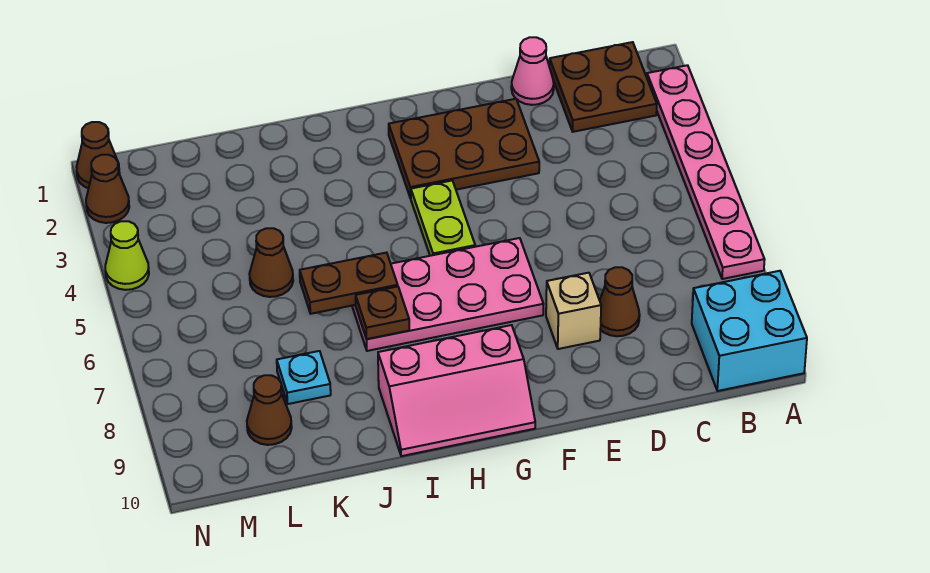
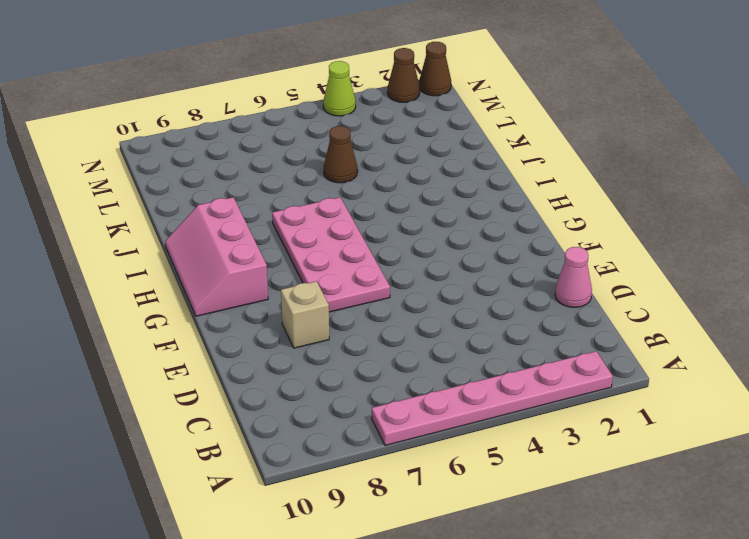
none -> cyan 2x2 brick [692,271,807,391]
none -> brown 2x2 plate [549,42,657,132]
none -> brown 1x1 cone [600,267,640,336]

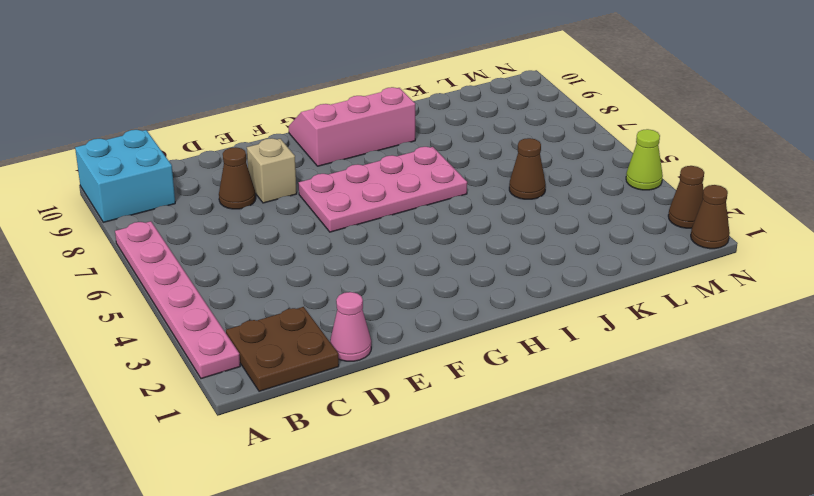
none -> brown 2x3 plate [389,99,539,198]
none -> lime 1x2 plate [411,181,475,256]
none -> cyan 1x1 plate [277,351,331,404]

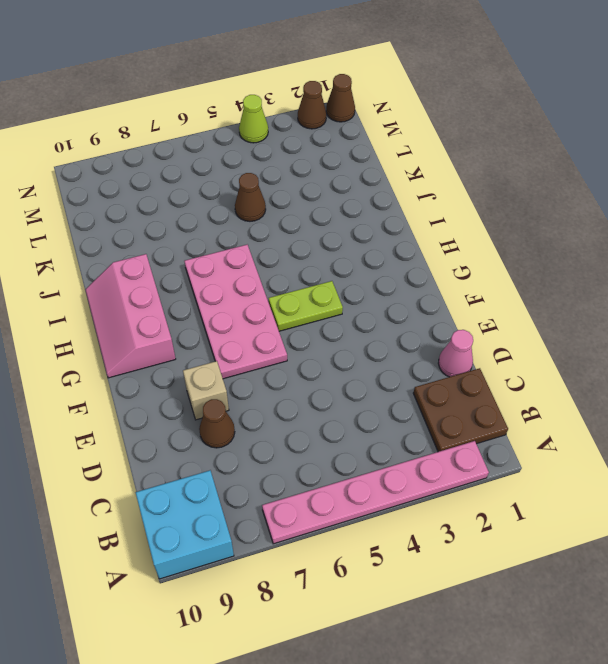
none -> brown 2x3 plate [389,99,539,198]
none -> cyan 1x1 plate [277,351,331,404]
none -> brown 1x1 cone [247,375,292,445]

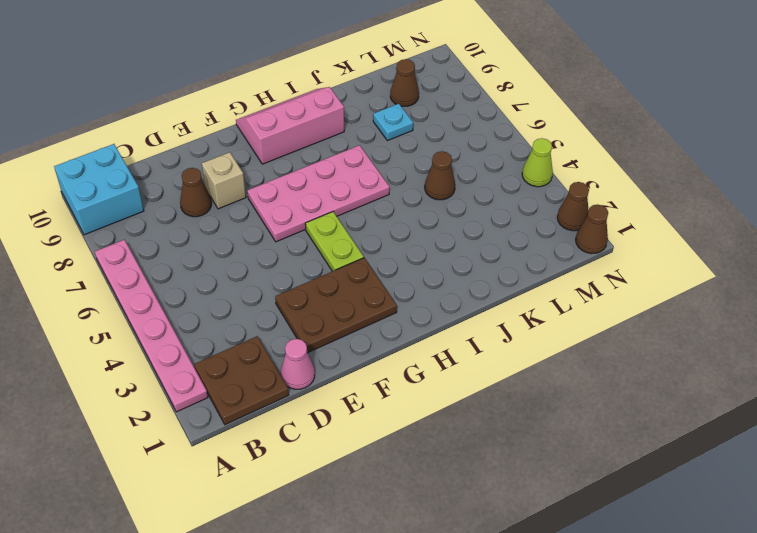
none -> brown 1x2 plate [300,253,398,314]
none -> brown 1x1 plate [356,287,409,339]

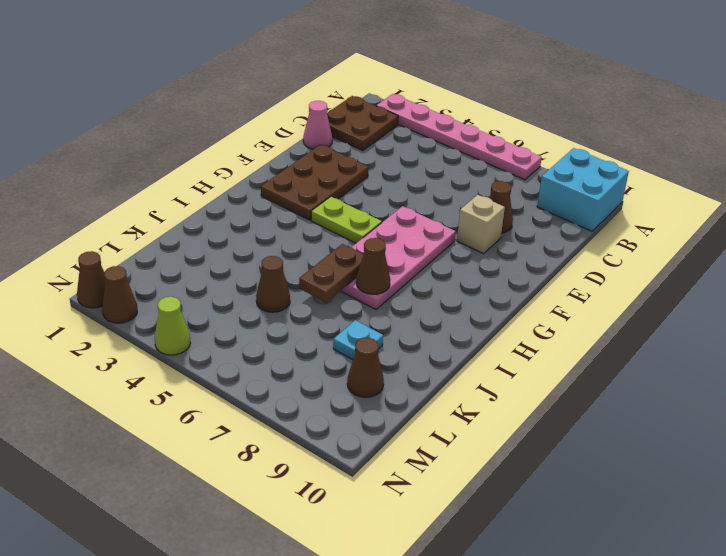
brown 1x1 cone [356,238,390,294] -> brown 1x1 plate [356,287,409,339]
none -> pink 2x3 slope [378,325,535,456]

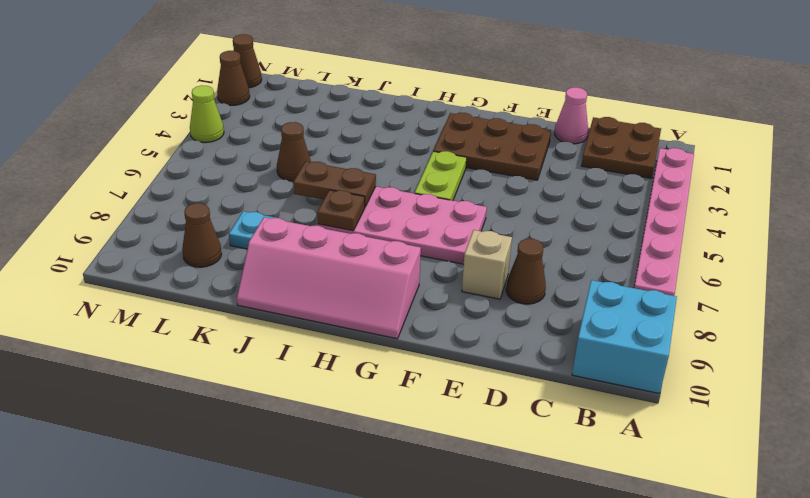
pink 2x4 slope [237,217,421,339] -> pink 2x3 slope [378,325,535,456]

